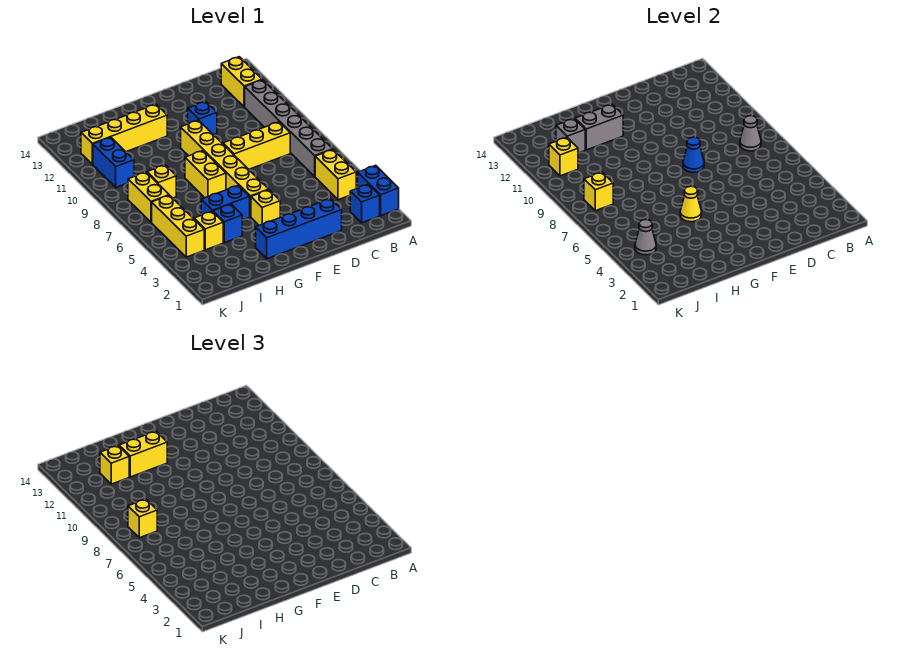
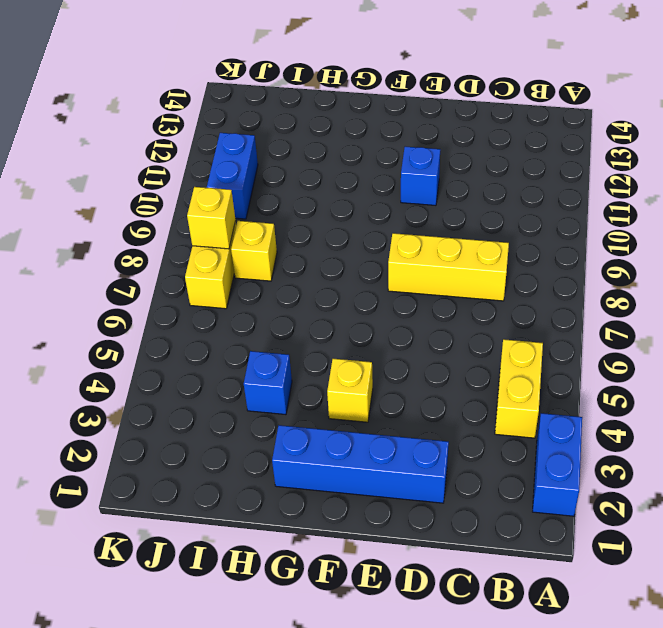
none -> blue 1x1 brick [350,184,380,223]
none -> grey 1x6 brick [245,80,333,176]
none -> yellow 1x2 brick [221,57,262,107]
none -> yellow 1x6 brick [181,120,269,217]

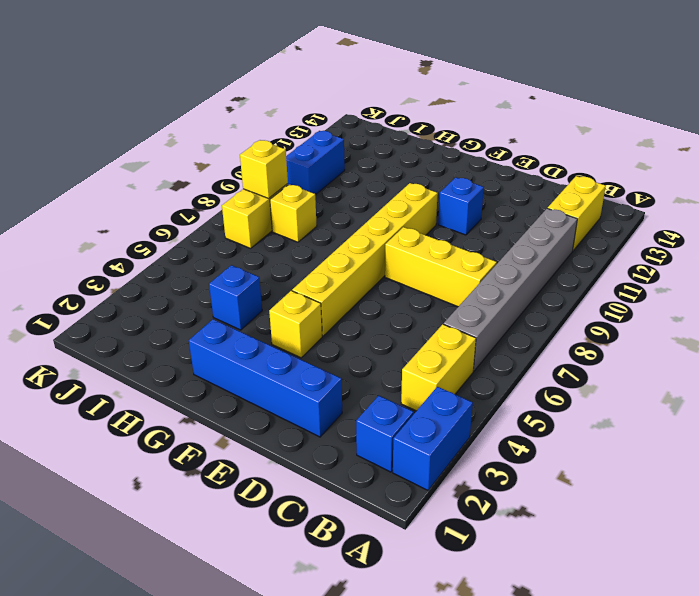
none -> blue 1x2 brick [201,185,250,220]
none -> yellow 1x2 brick [185,151,226,198]
none -> yellow 1x4 brick [81,104,167,164]
none -> yellow 1x1 brick [194,211,223,250]

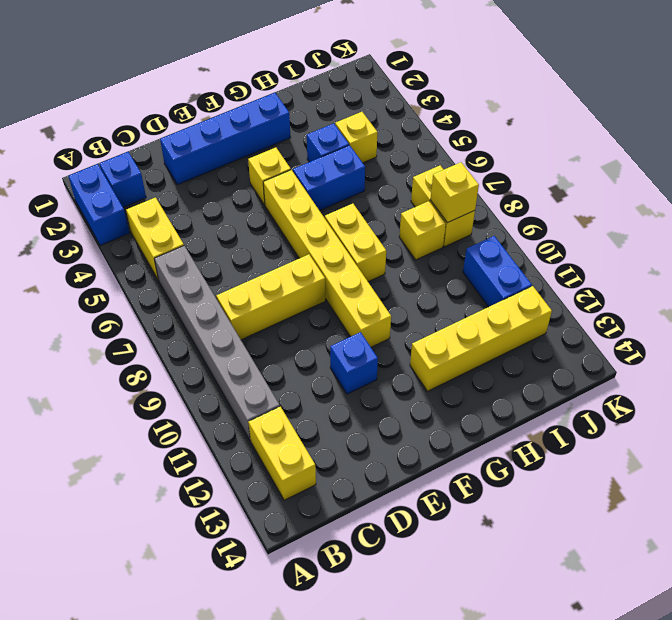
none -> yellow 1x3 brick [152,195,204,257]
none -> grey 1x1 cone [740,116,761,151]
none -> blue 1x1 cone [683,137,704,172]
none -> yellow 1x1 cone [680,186,702,222]

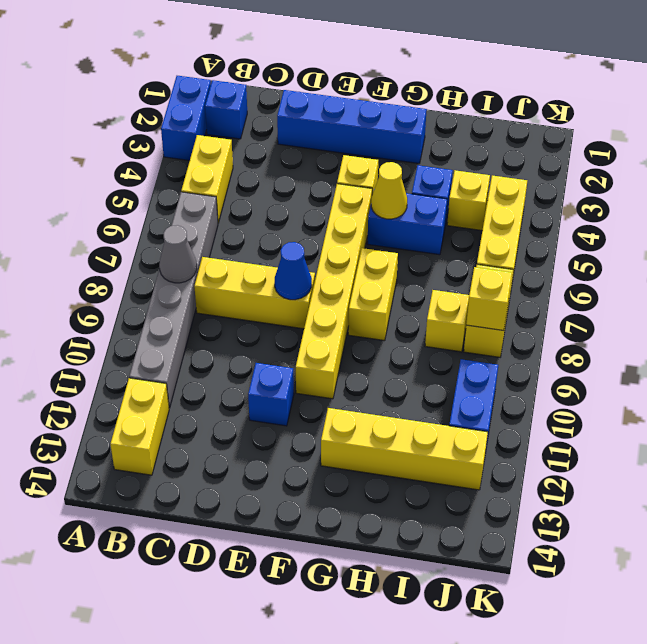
none -> grey 1x2 brick [575,104,623,150]
none -> grey 1x1 brick [556,119,585,153]
none -> grey 1x1 cone [635,220,656,255]
none -> yellow 1x1 brick [549,137,578,176]

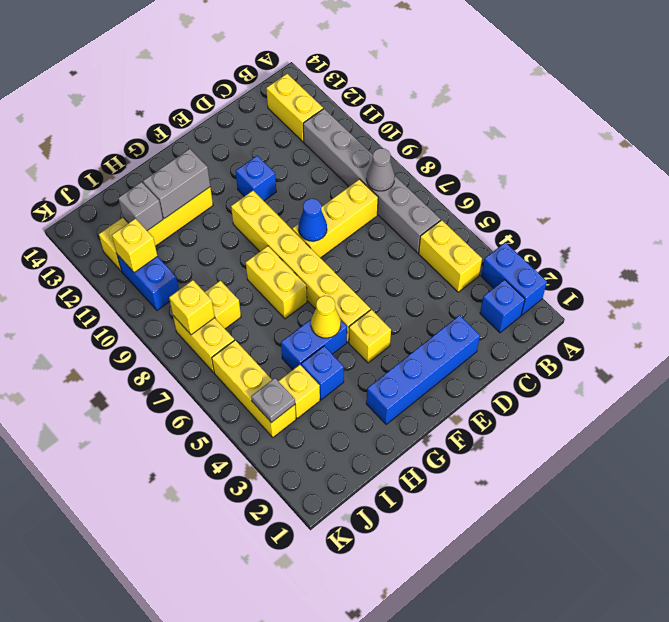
grey 1x1 plate [251,378,295,423] -> grey 1x1 cone [635,220,656,255]
none -> yellow 1x2 brick [119,431,167,477]
none -> yellow 1x1 brick [100,446,129,484]
none -> yellow 1x1 brick [128,499,157,538]

